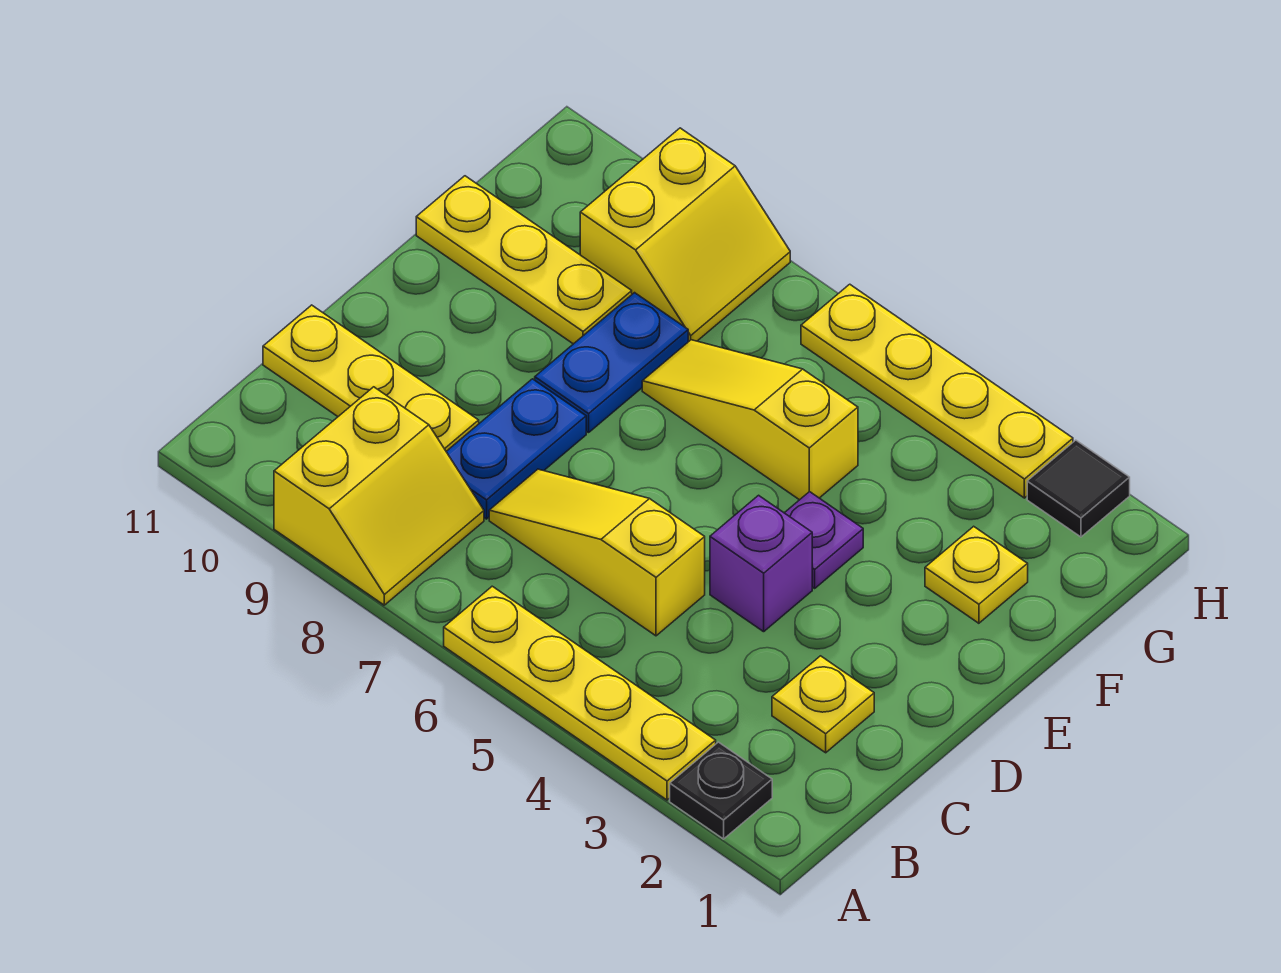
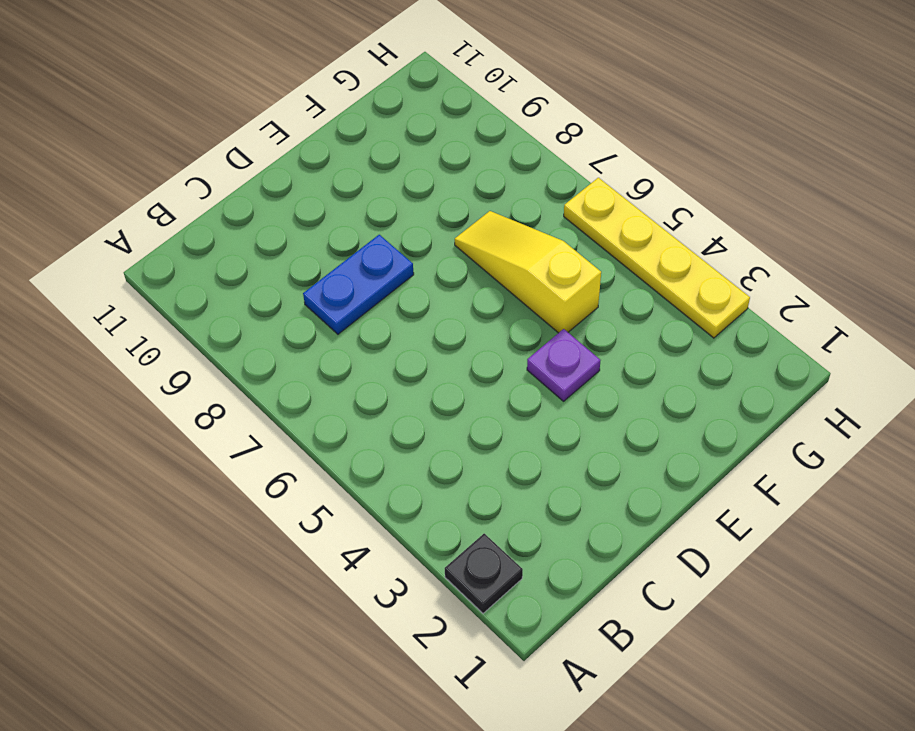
none -> yellow 1x4 plate [444,586,716,800]
none -> yellow 2x2 slope [274,387,484,605]
none -> yellow 1x1 plate [772,656,874,753]

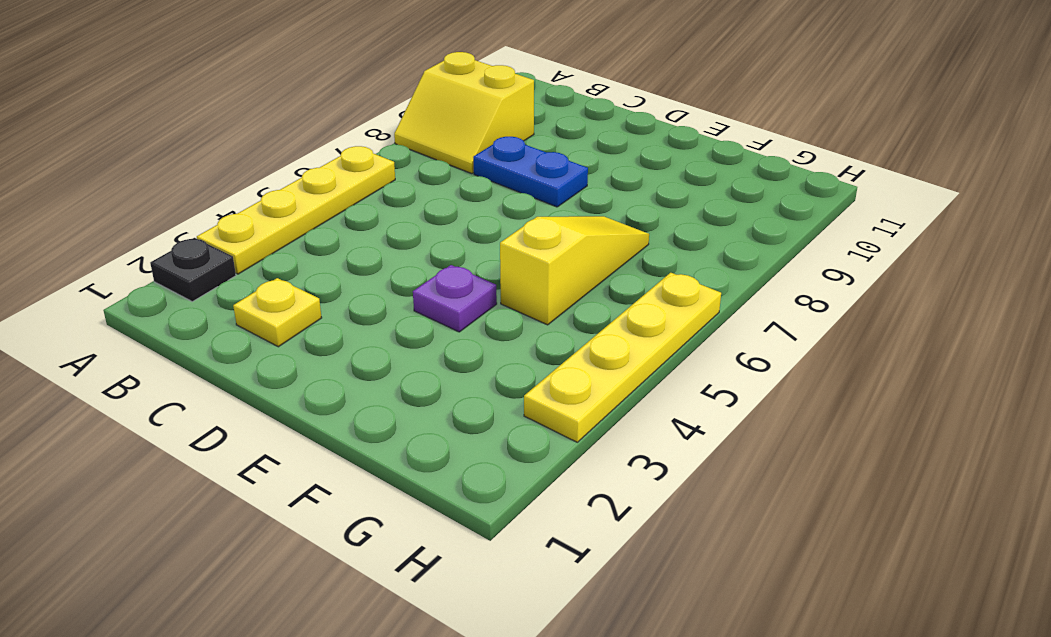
none -> yellow 1x3 slope [489,469,705,636]
none -> yellow 1x3 plate [263,305,479,451]
none -> purple 1x1 brick [710,495,812,632]

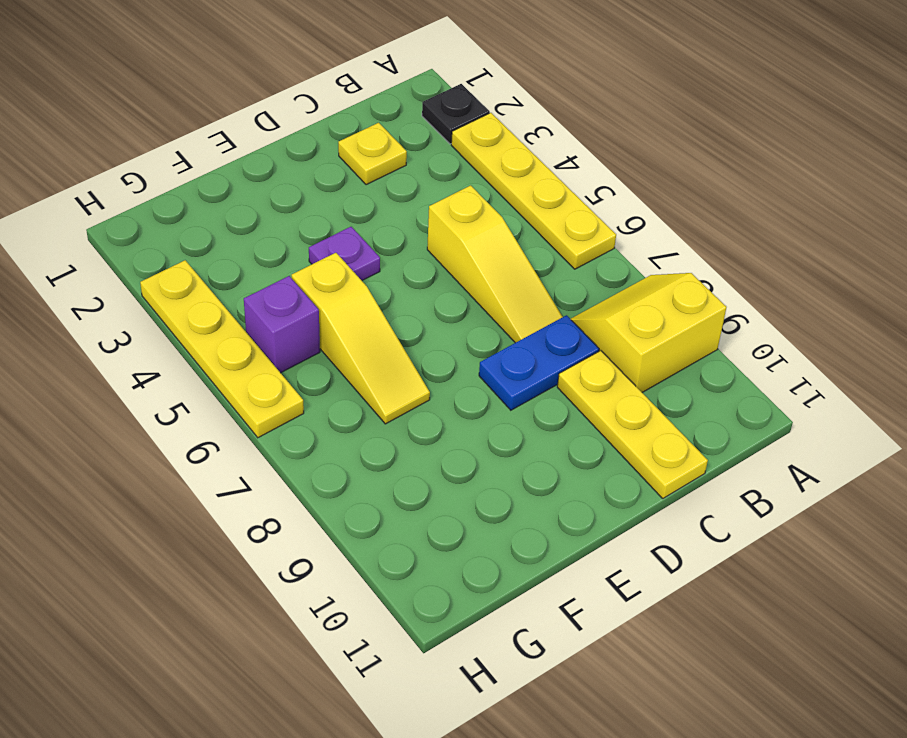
purple 1x1 brick [244,276,320,373] -> purple 1x1 brick moved to [710,495,812,632]
none -> blue 1x2 plate [535,293,688,433]
none -> yellow 1x1 plate [925,526,1028,623]
none -> yellow 1x3 plate [416,176,632,344]

